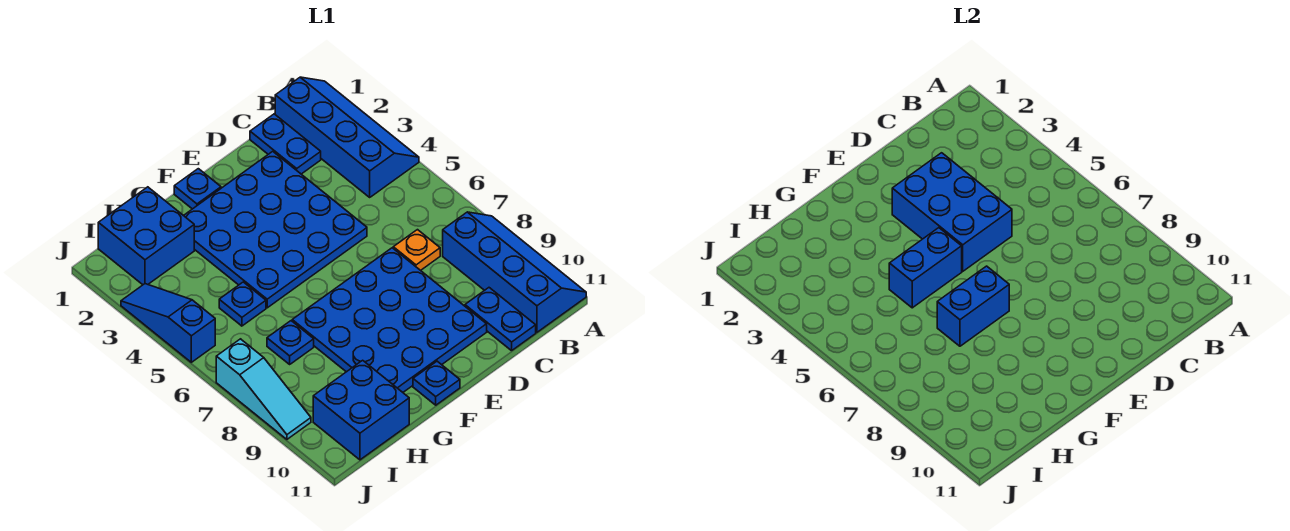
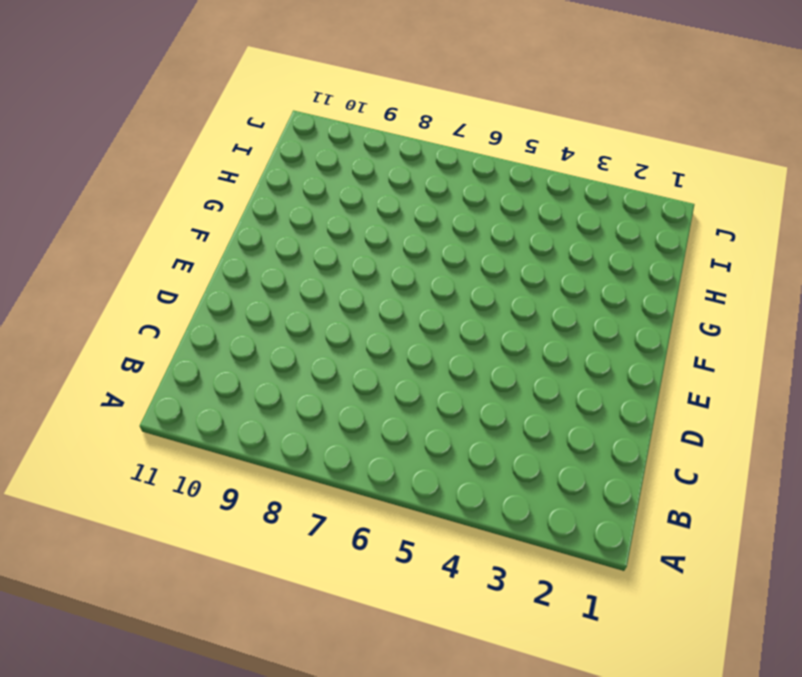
none -> blue 2x4 slope [275,77,419,197]
none -> blue 2x4 slope [443,212,586,332]
none -> blue 1x2 plate [250,114,321,174]

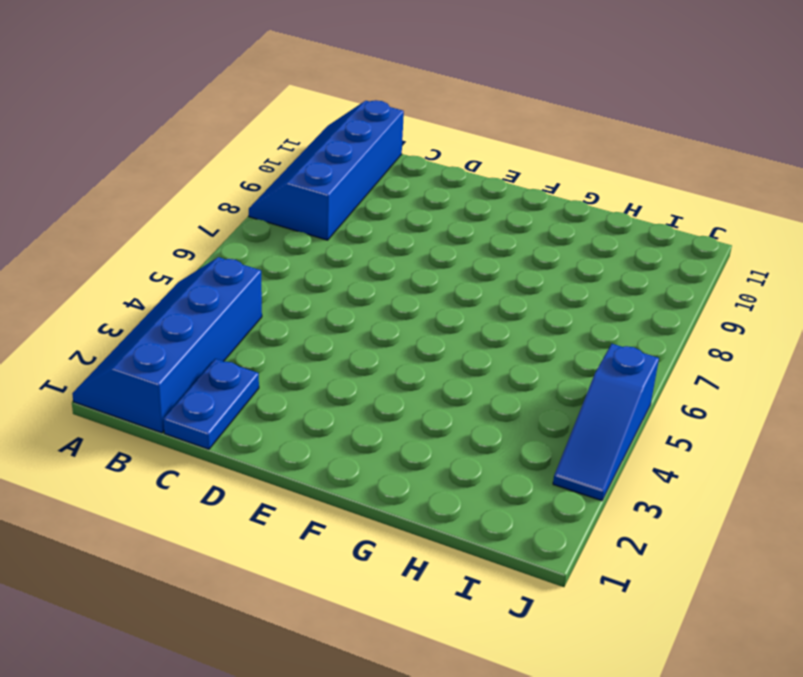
none -> orange 1x1 plate [393,230,440,270]
none -> blue 1x2 plate [465,288,536,351]
none -> blue 4x4 plate [184,151,367,308]

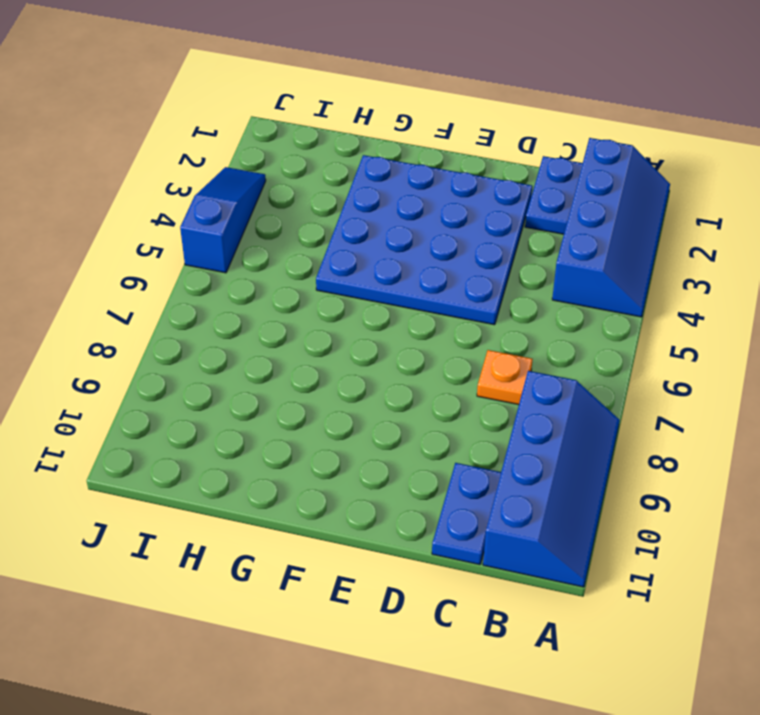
none -> blue 4x4 plate [292,248,487,392]
none -> blue 1x1 plate [174,169,221,209]
none -> blue 1x1 plate [413,361,460,405]

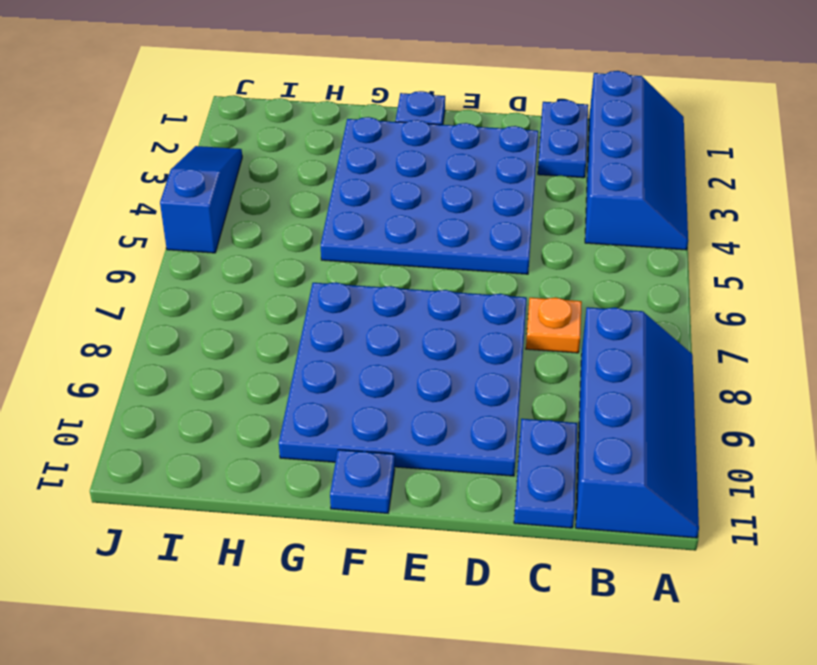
none -> blue 2x2 brick [98,187,194,285]
none -> blue 1x1 plate [219,282,266,326]
none -> blue 1x1 plate [267,321,314,364]

